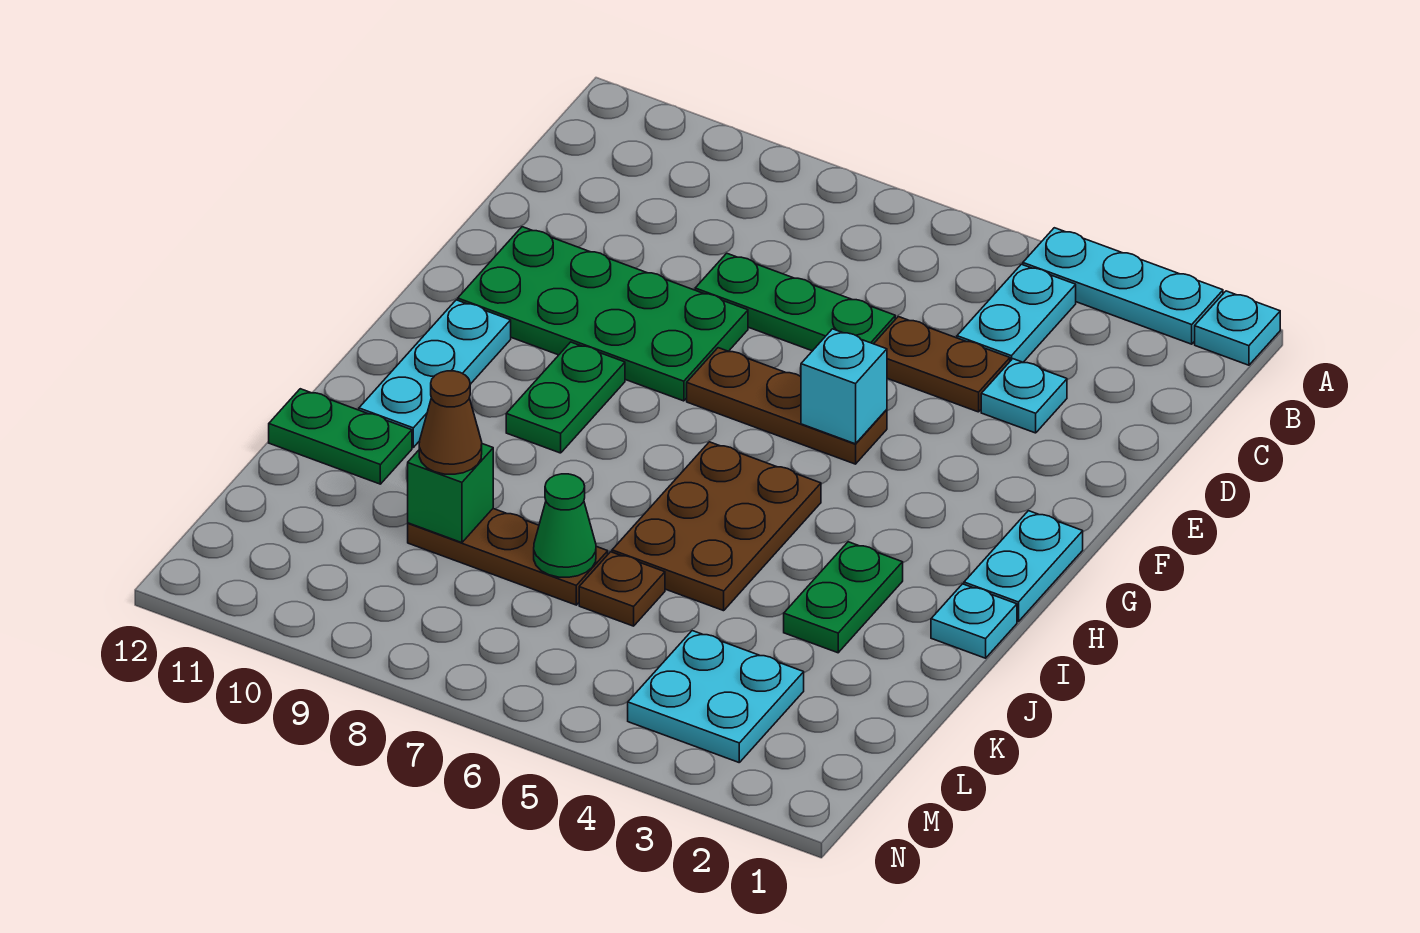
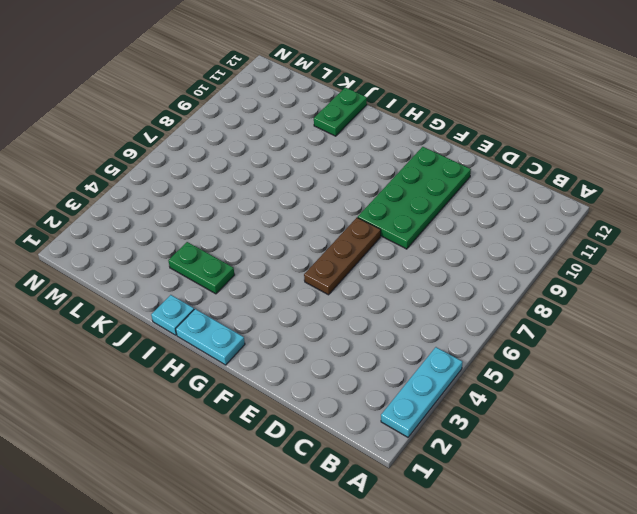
none -> cyan 1x1 plate [1195,291,1280,365]
none -> cyan 1x2 plate [957,264,1076,362]
none -> cyan 1x1 plate [981,359,1067,433]

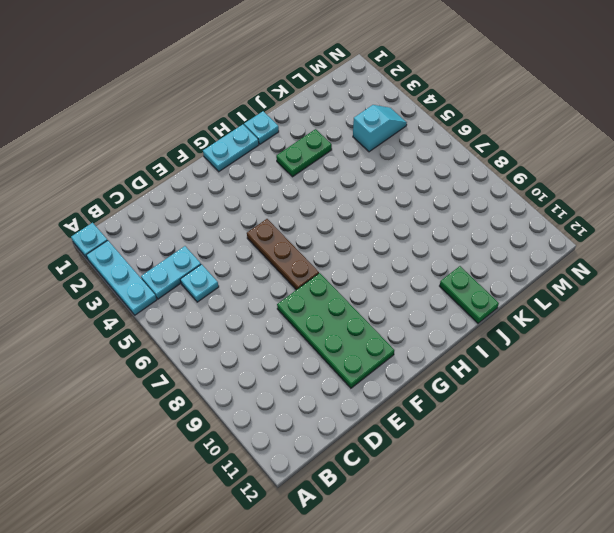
cyan 1x1 plate [180,264,219,302] -> cyan 1x1 plate moved to [981,359,1067,433]
cyan 1x2 slope [353,105,407,152] -> cyan 2x2 plate [628,631,804,762]
none -> brown 1x2 plate [874,317,1010,412]
none -> green 1x3 plate [695,253,895,351]
none -> green 1x2 plate [506,342,625,453]

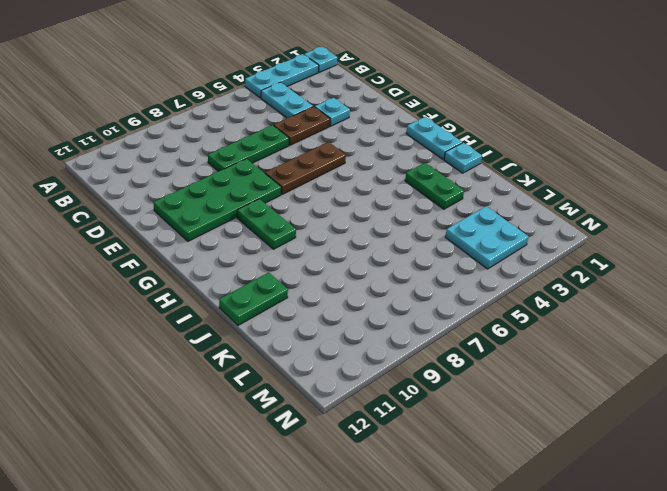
none -> cyan 1x3 plate [359,300,511,447]
none -> brown 2x3 plate [612,442,821,611]
none -> brown 1x1 plate [579,552,665,626]

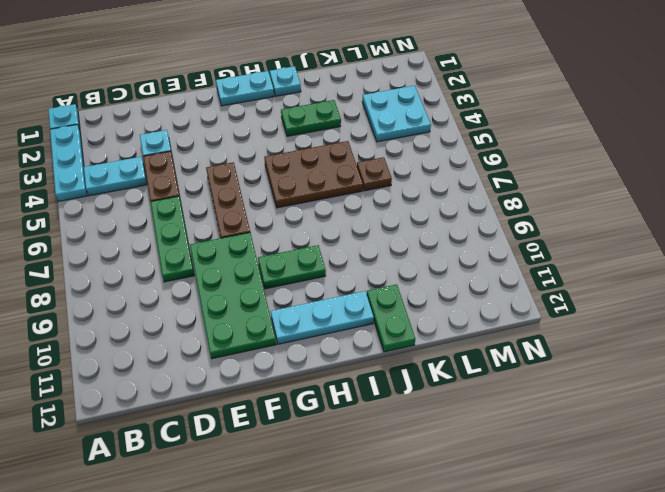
none -> brown 1x3 plate [408,509,608,605]
none -> cyan 1x1 brick [801,329,887,444]
none -> green 1x1 cone [534,474,596,577]

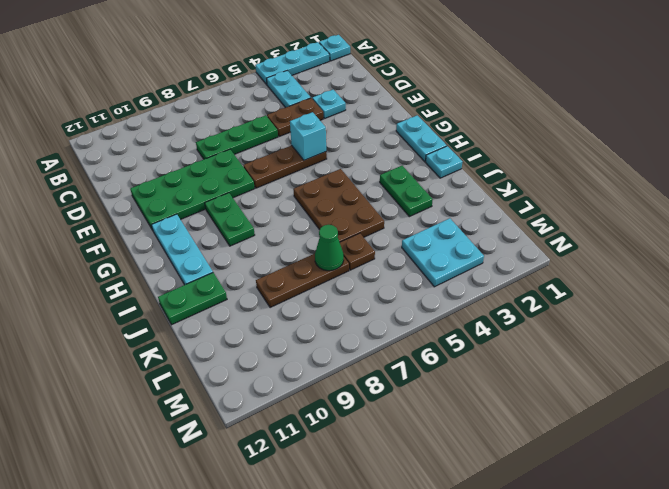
none -> green 1x1 brick [408,444,493,543]
none -> brown 1x1 cone [419,371,482,474]

